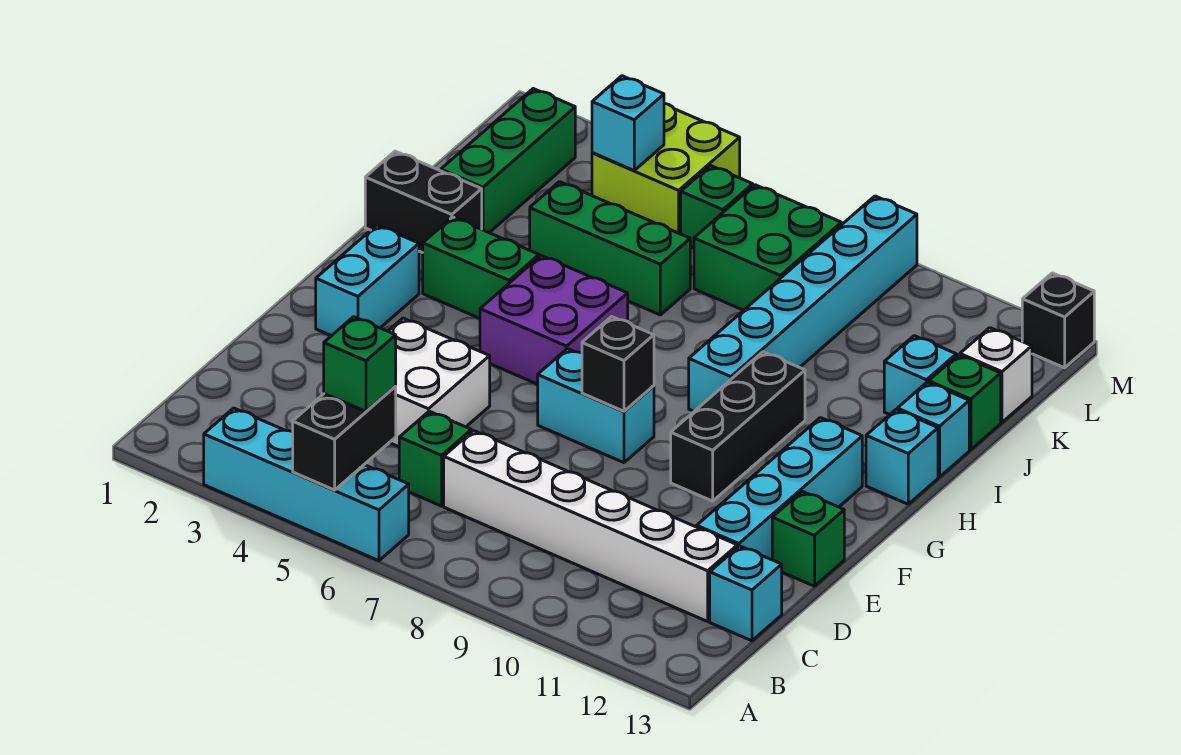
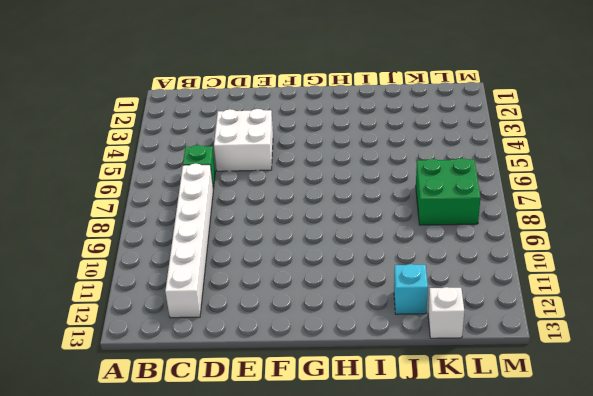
none -> cyan 1x4 brick [204,408,409,561]
none -> cyan 1x1 brick [710,546,782,641]
none -> cyan 1x4 brick [697,418,862,560]

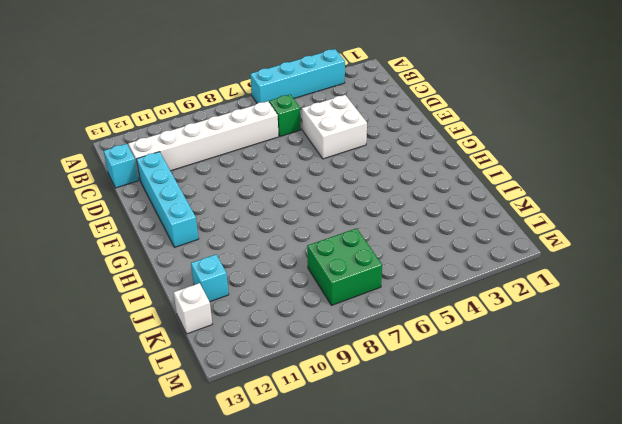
none -> green 1x1 brick [772,491,844,586]
none -> cyan 1x2 brick [316,225,419,336]
none -> cyan 1x2 brick [538,349,654,463]

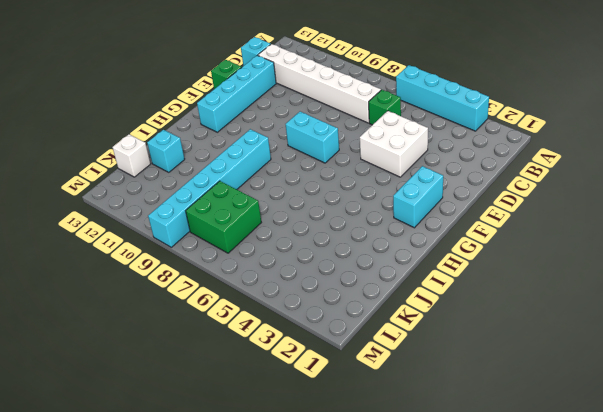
none -> black 1x3 brick [671,352,805,501]
none -> purple 2x2 brick [480,256,628,384]
none -> green 1x2 brick [423,217,539,318]

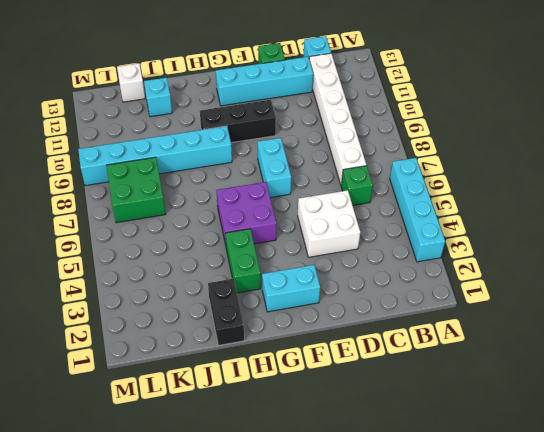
none -> cyan 1x1 brick [866,410,938,504]
none -> cyan 1x1 brick [897,382,969,477]
none -> green 1x3 brick [441,89,575,233]

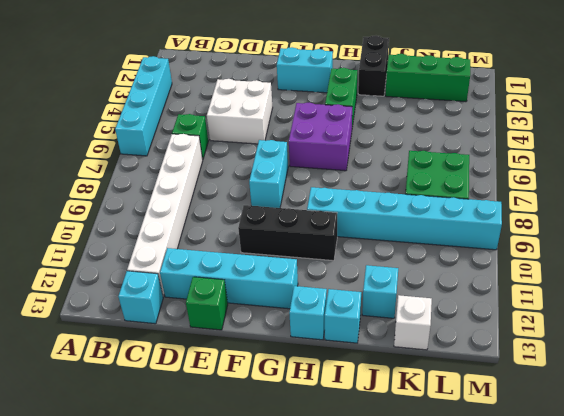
none -> green 1x3 brick [530,182,690,315]
none -> green 1x1 brick [929,355,1001,450]
none -> lime 2x2 brick [592,103,740,234]

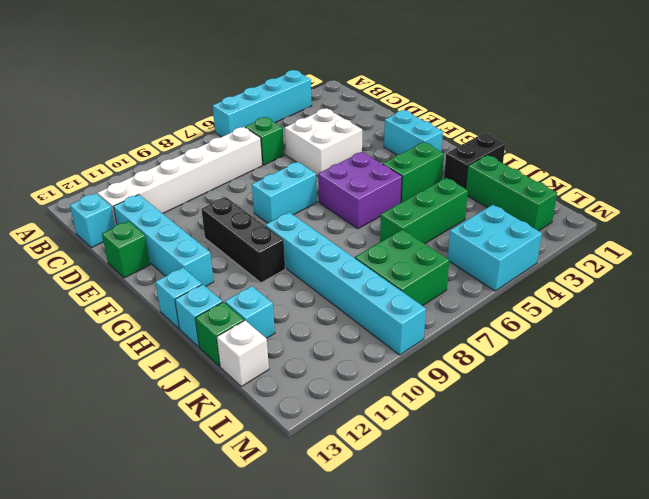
cyan 2x2 brick [448,205,542,291] -> lime 2x2 brick [592,103,740,234]
none -> green 1x1 brick [681,166,753,248]
none -> black 1x1 brick [1022,273,1094,368]
none -> black 1x2 brick [293,386,396,490]

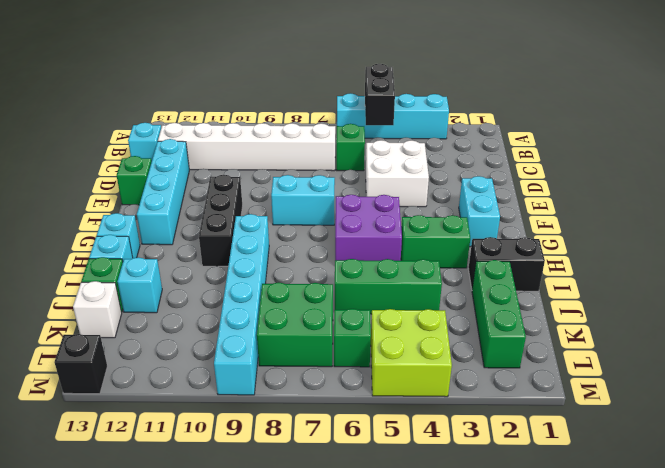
none -> black 1x1 brick [582,317,654,411]
none -> cyan 1x1 brick [592,76,664,170]
none -> green 1x1 brick [324,317,396,411]

